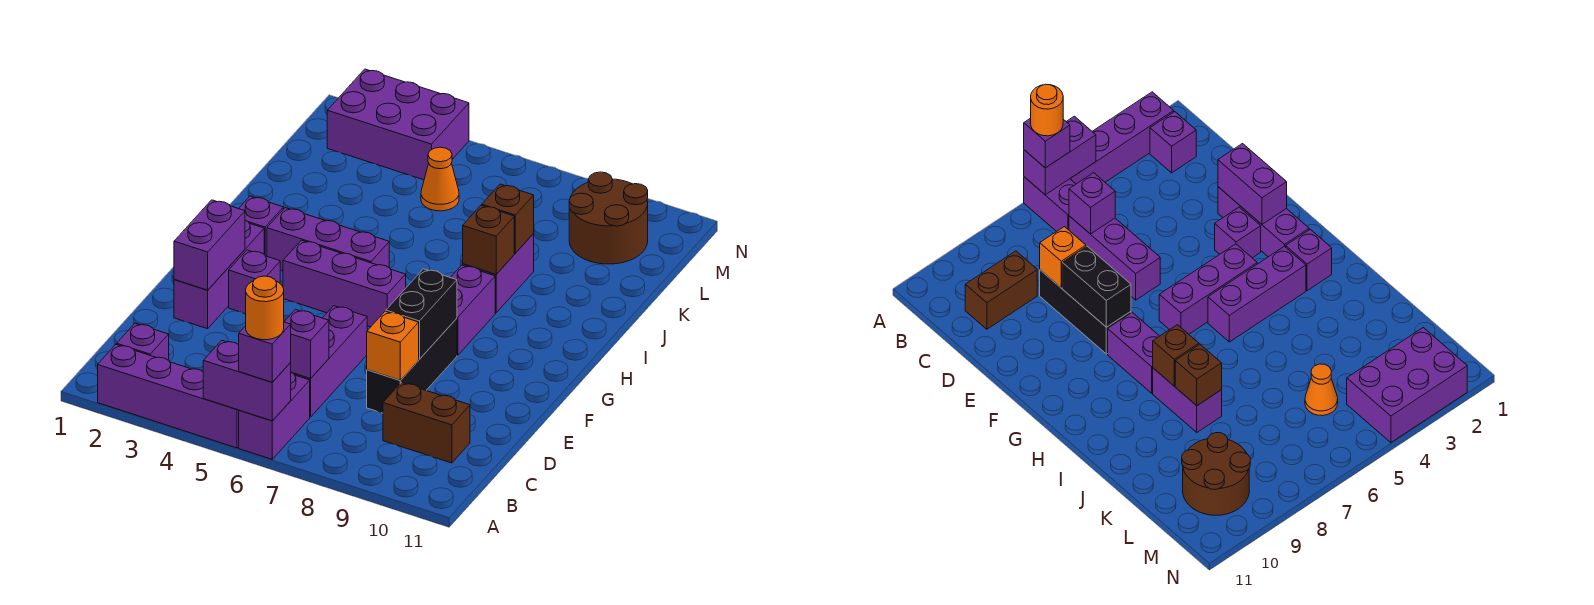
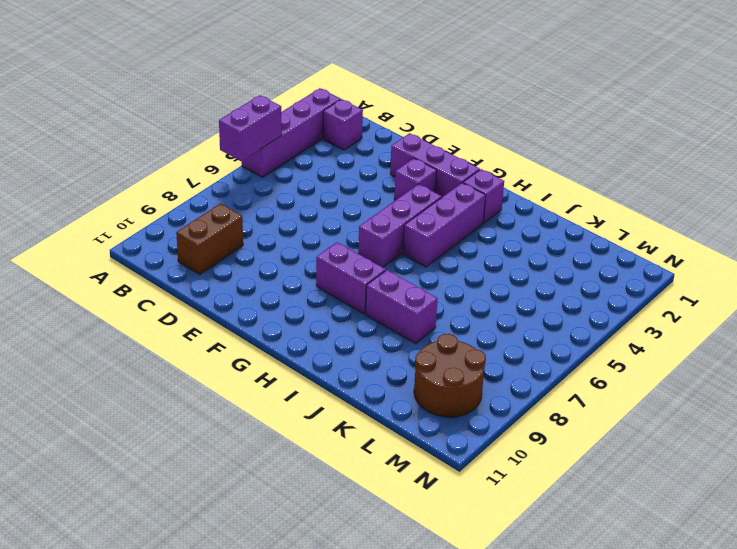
none -> purple 1x2 brick [239,373,310,459]
none -> purple 1x3 brick [293,306,367,417]
none -> black 1x3 brick [367,318,457,413]

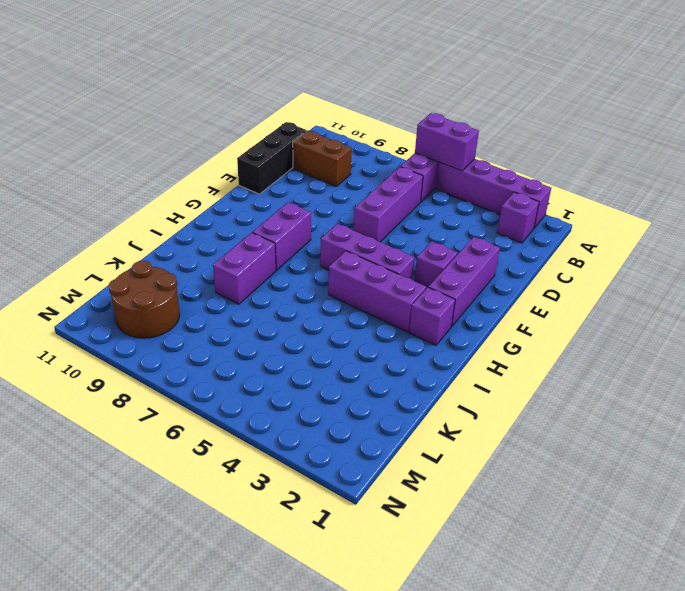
black 1x3 brick [237,122,307,194] -> black 1x3 brick moved to [367,318,457,413]
none -> orange 1x1 cone [421,147,459,211]
none -> purple 2x3 brick [327,69,469,180]
none -> purple 1x1 brick [284,310,329,378]

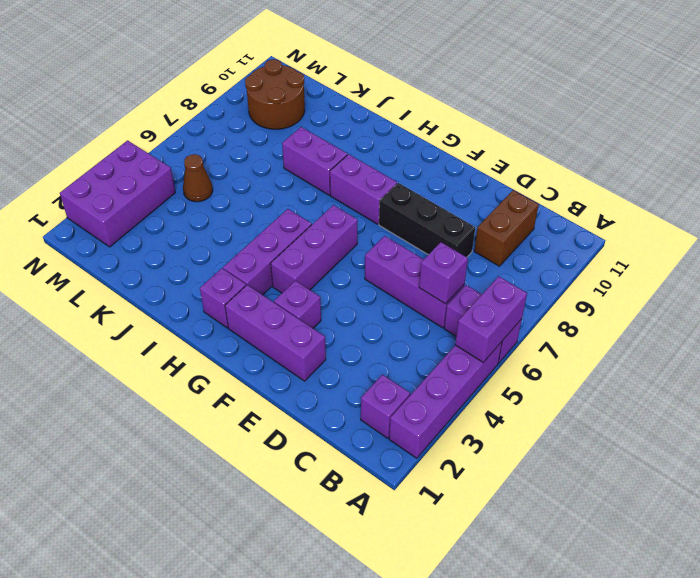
brown 1x1 cone [183,154,213,202] -> orange 1x1 cone [421,147,459,211]
none -> orange 1x1 brick [367,311,419,380]
none -> purple 1x2 brick [174,200,245,290]
none -> black 1x2 brick [386,269,457,359]

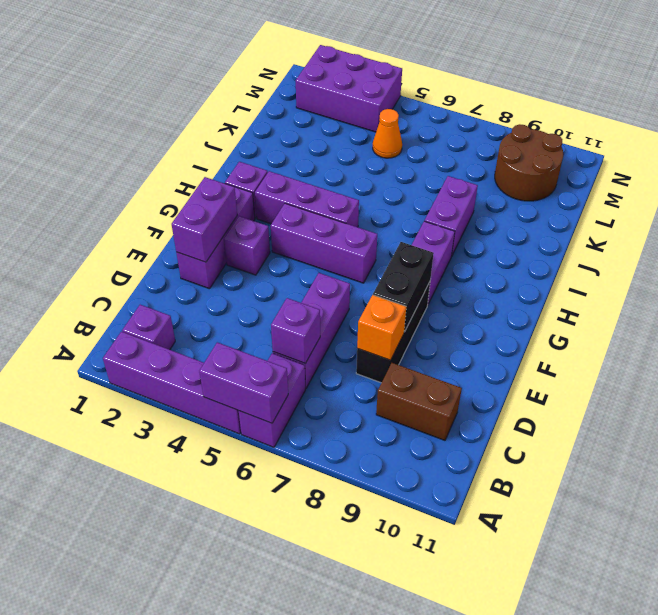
none -> brown 1x1 brick [463,205,514,274]
none -> brown 1x1 brick [482,184,534,253]
none -> purple 1x1 brick [239,322,291,382]

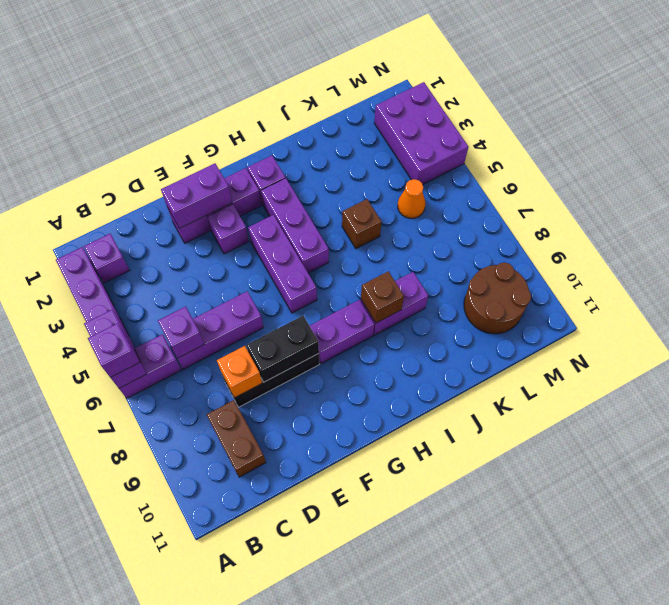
brown 1x1 brick [342,199,382,249] -> brown 1x1 brick moved to [482,184,534,253]
none -> orange 1x1 round brick [246,276,284,340]

